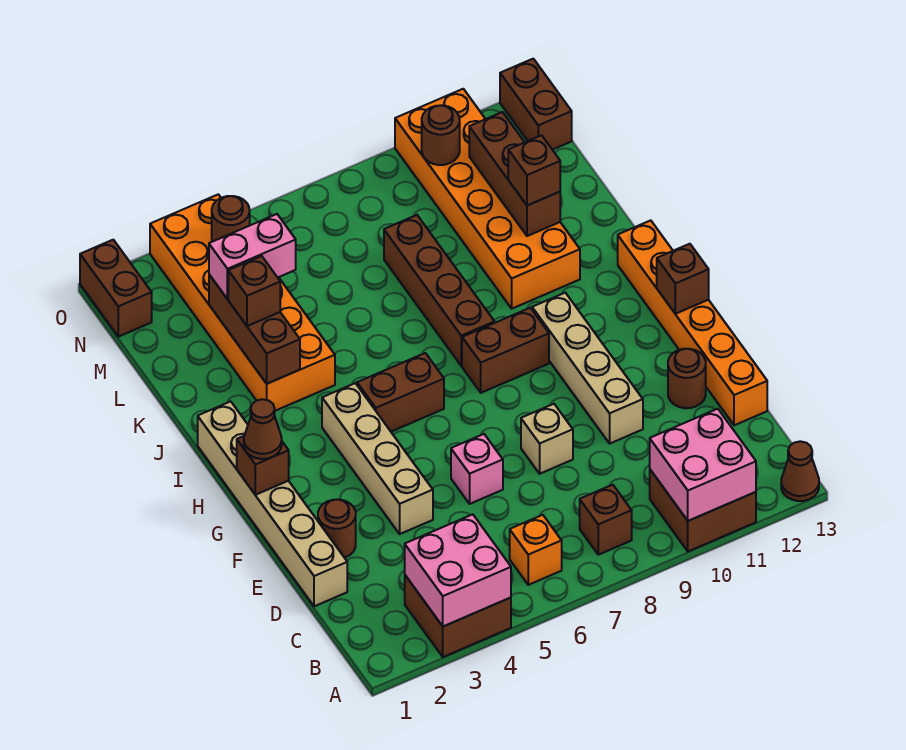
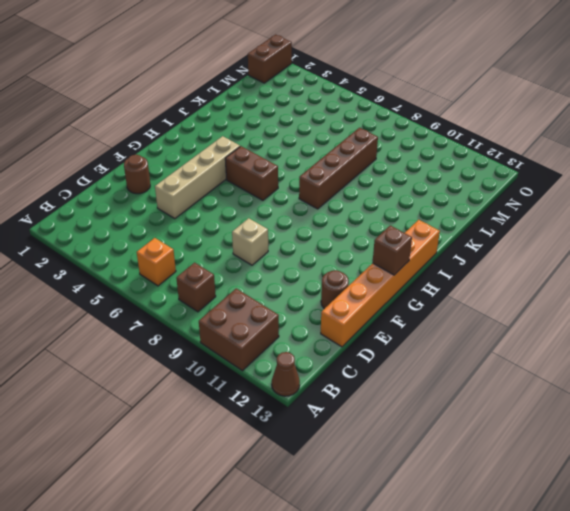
none -> brown 2x2 brick [405,575,511,657]
none -> tan 1x6 brick [198,401,347,606]
none -> pink 1x1 brick [451,434,503,504]
none -> tan 1x4 brick [532,293,643,443]

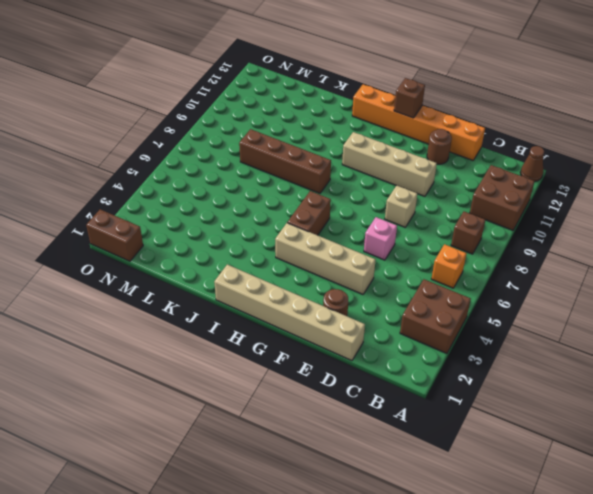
none -> brown 1x2 brick [462,308,549,393]
none -> orange 2x6 brick [150,194,335,411]
none -> orange 2x6 brick [395,89,580,309]
none -> brown 1x2 brick [500,59,572,150]

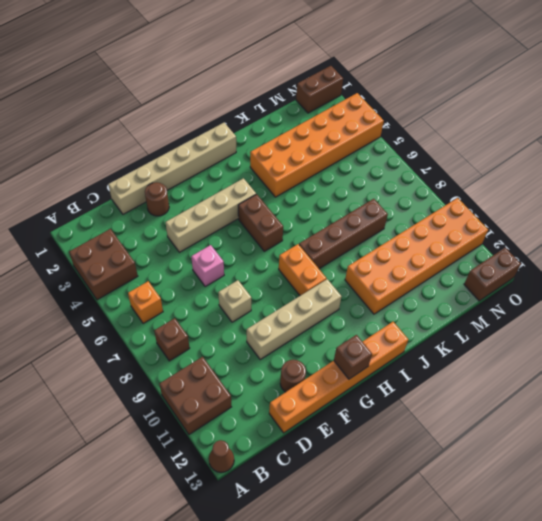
orange 1x2 brick [279,244,327,296] -> brown 1x2 brick [462,308,549,393]
none -> pink 2x2 brick [405,514,511,627]
none -> pink 2x2 brick [650,409,756,521]
none -> brown 1x1 brick [237,436,289,495]
none -> brown 1x3 brick [209,275,300,384]

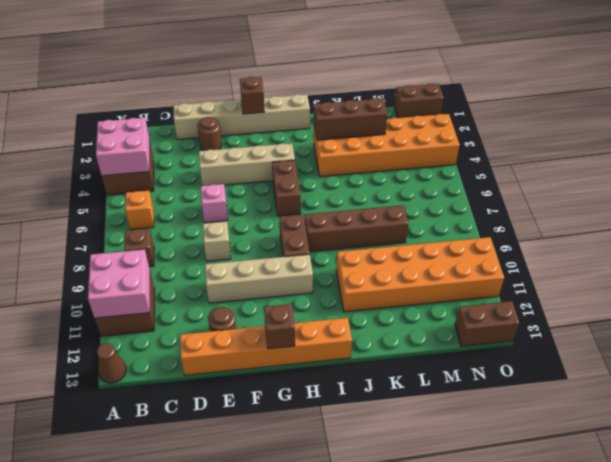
none -> brown 1x3 brick [469,112,560,236]
none -> brown 1x1 round brick [212,196,250,242]
none -> brown 1x1 round brick [422,105,460,165]
none -> brown 1x1 cone [244,399,282,459]

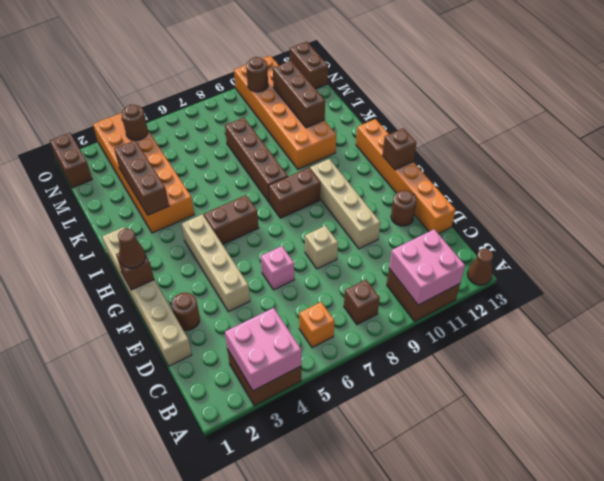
none -> brown 1x1 brick [228,256,280,326]
none -> brown 1x1 brick [508,135,560,206]
none -> pink 1x2 brick [209,214,296,299]

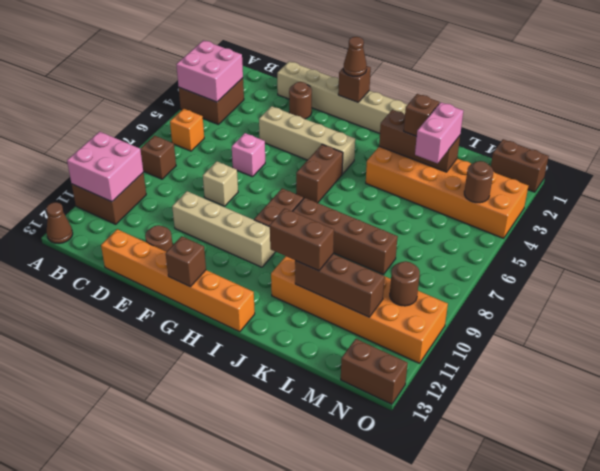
brown 1x2 brick [270,208,334,271] -> brown 1x1 brick [508,135,560,206]

